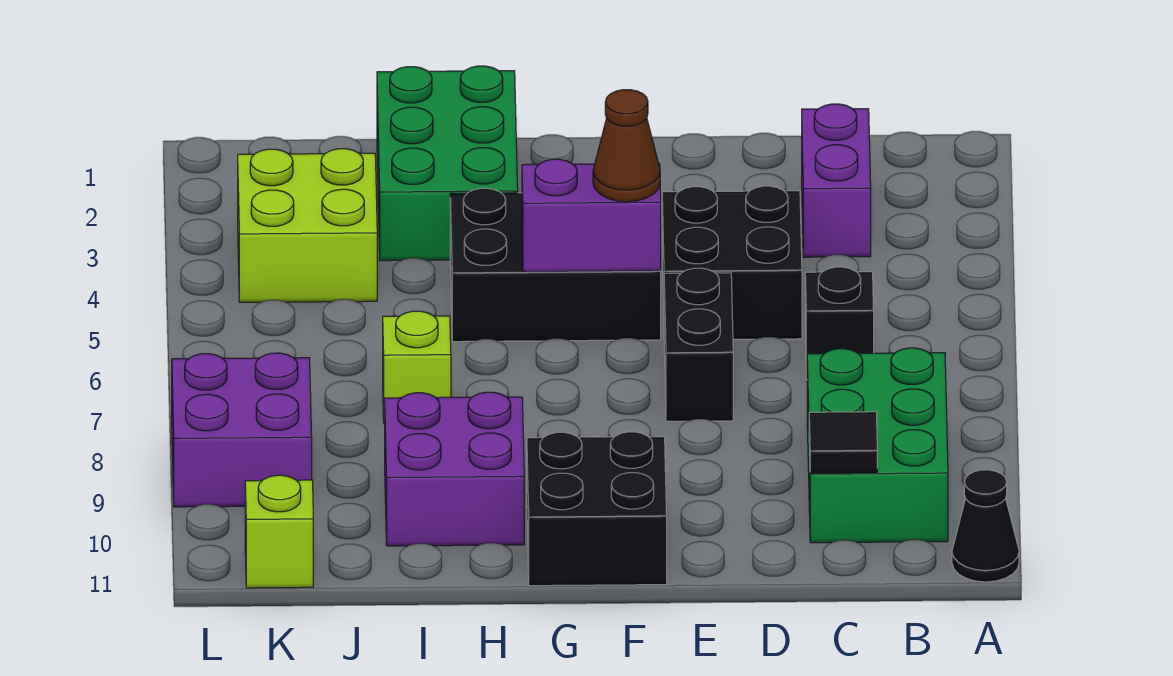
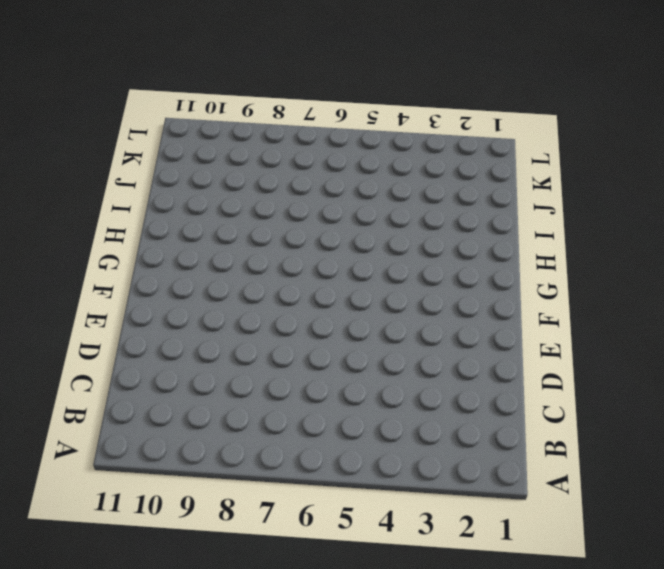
none -> black 1x1 cone [952,470,1019,582]
none -> green 2x3 brick [807,348,948,543]
none -> purple 1x2 brick [802,104,871,257]

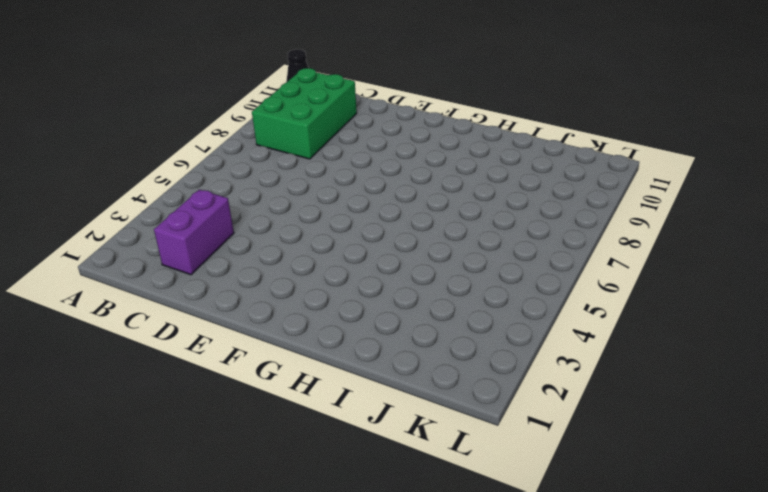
none -> black 1x1 brick [805,267,874,379]
none -> black 2x2 brick [662,186,802,339]
none -> black 1x2 brick [664,268,733,421]

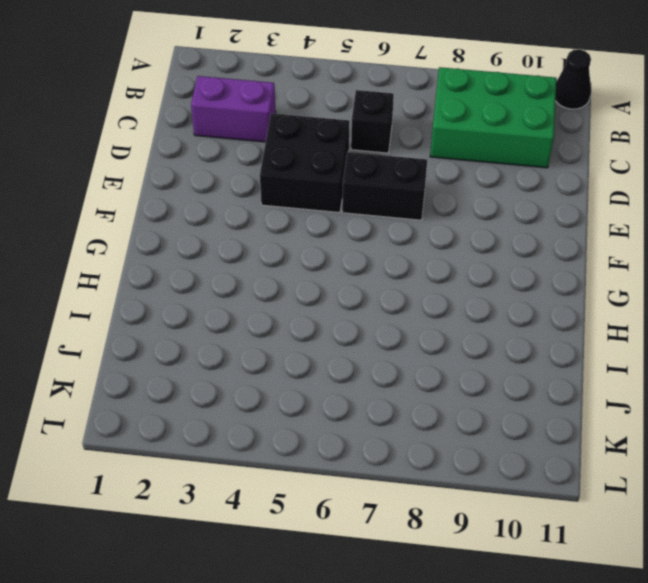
none -> black 2x3 brick [450,188,661,342]
none -> black 2x2 brick [527,432,667,586]
none -> green 2x3 brick [377,66,518,261]

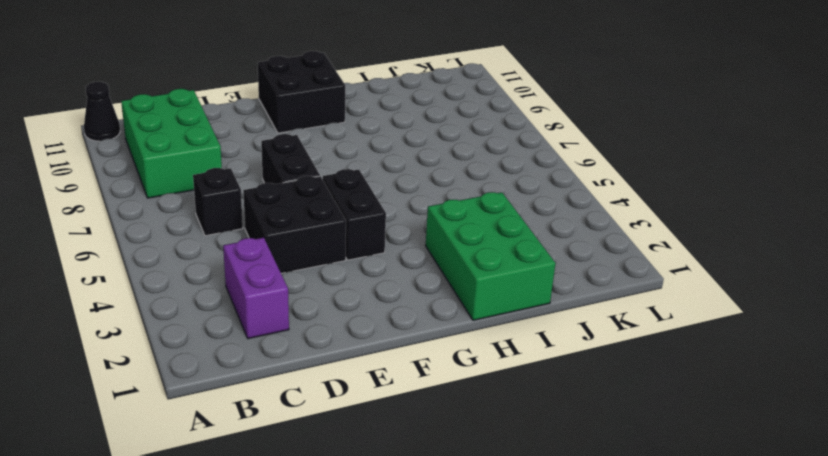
black 1x2 brick [323,169,386,260] -> black 2x3 brick [450,188,661,342]
none -> purple 2x2 brick [385,392,524,546]
none -> lime 1x1 brick [383,311,451,424]
none -> lime 2x2 brick [238,149,377,302]

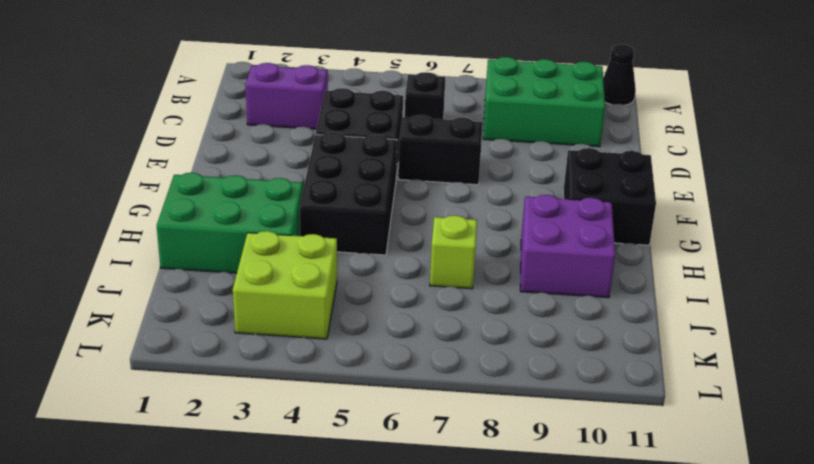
none -> purple 2x2 brick [172,353,312,507]
none -> lime 1x1 brick [245,475,313,588]
none -> black 1x1 tile [809,412,877,473]

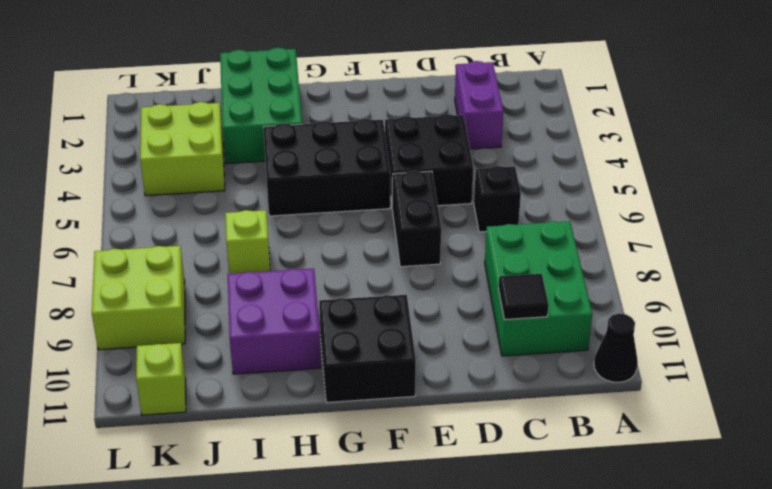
lime 2x2 brick [92,246,185,350] -> purple 2x2 brick [172,353,312,507]
none -> purple 1x2 brick [522,159,661,272]
none -> brown 1x1 cone [593,90,660,202]

